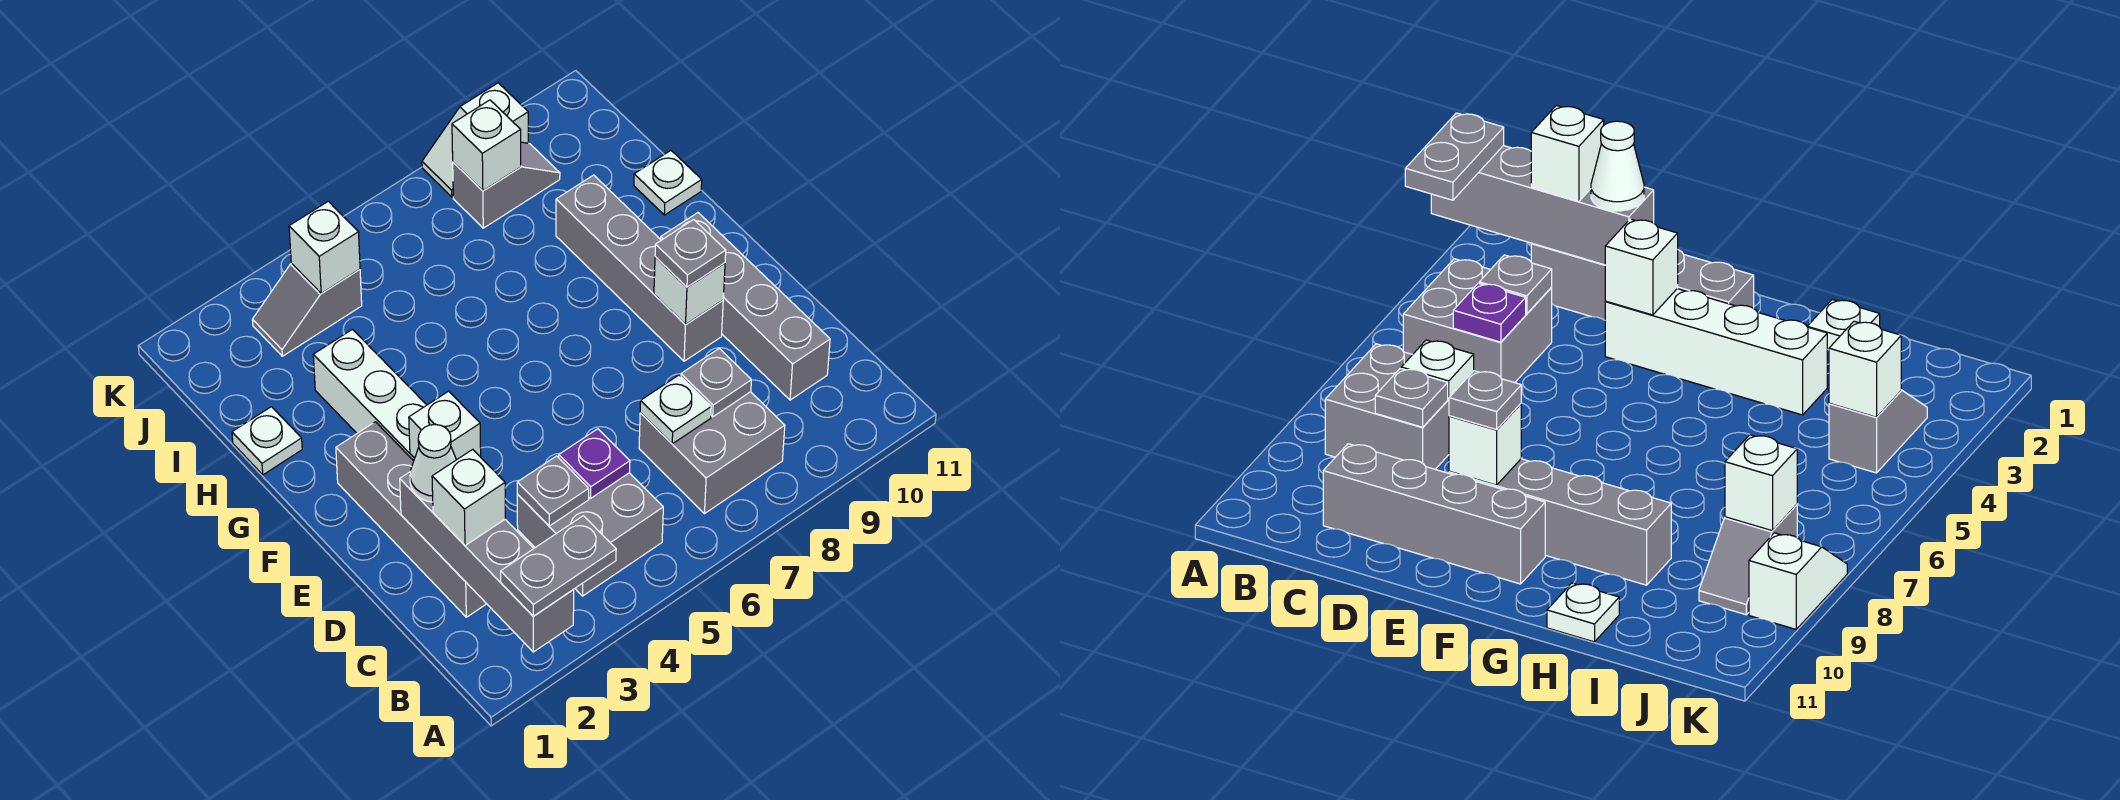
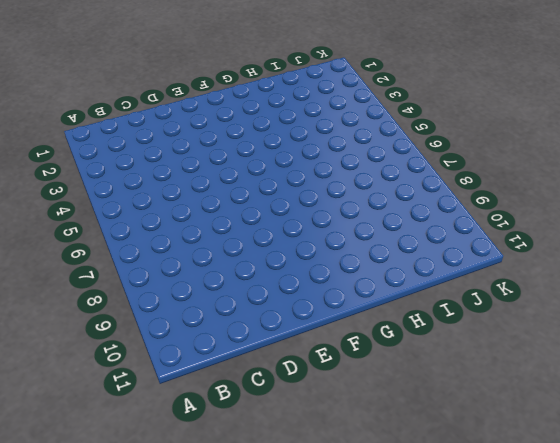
none -> grey 2x2 brick [517,473,663,596]
none -> grey 2x2 brick [639,392,785,514]
none -> grey 1x4 brick [336,422,486,617]

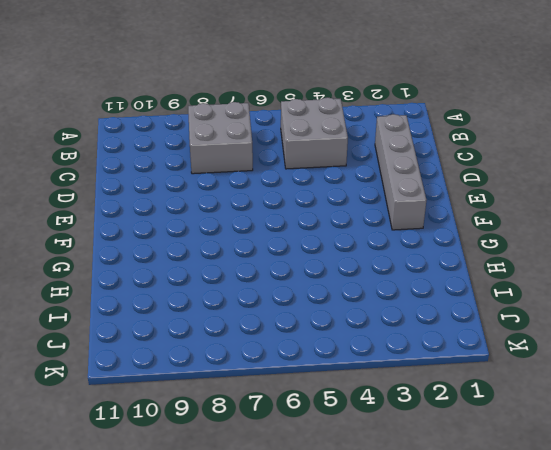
none -> grey 1x4 brick [661,213,830,400]
none -> white 1x4 brick [313,329,426,461]
none -> grey 1x4 brick [556,175,723,361]

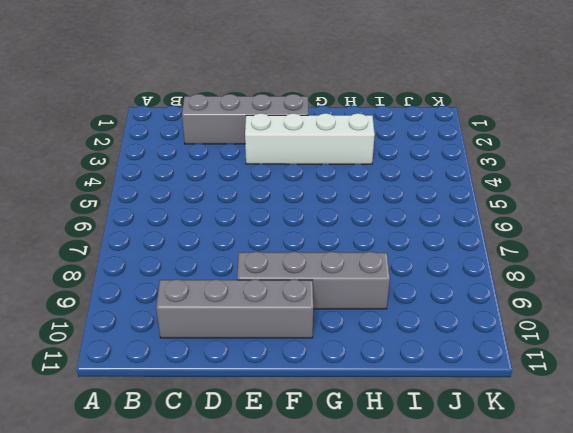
none -> grey 2x2 brick [517,473,663,596]
none -> grey 2x2 brick [639,392,785,514]
none -> white 1x1 plate [232,407,302,475]

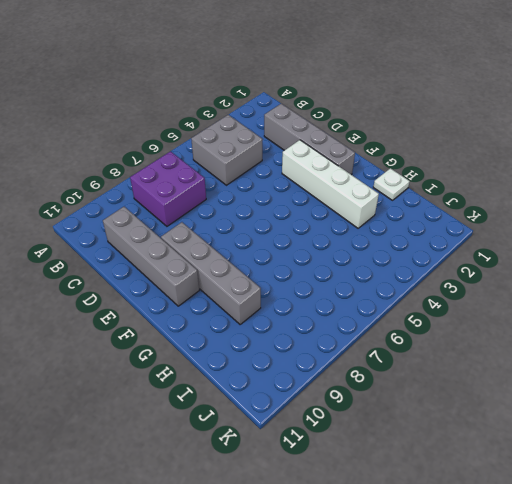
purple 2x2 brick [130,151,206,226] -> grey 2x2 brick [639,392,785,514]
none -> white 1x1 plate [634,150,702,215]
none -> grey 1x2 slope [252,263,362,356]
none -> grey 1x2 slope [453,142,560,228]

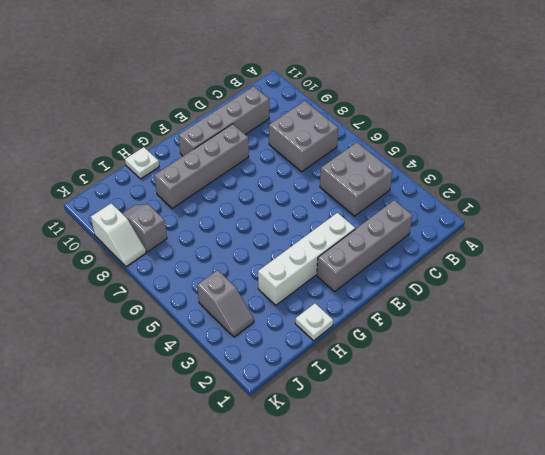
none -> grey 1x4 brick [400,471,574,652]
none -> grey 1x1 plate [517,456,589,526]
none -> purple 1x1 plate [559,429,630,498]

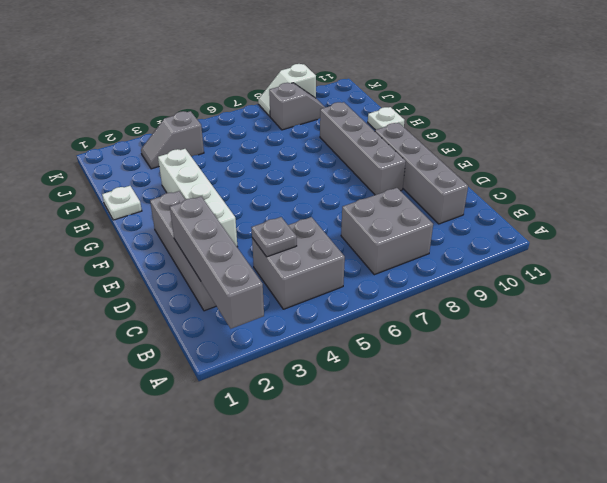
none -> purple 1x1 plate [559,429,630,498]
none -> white 1x1 plate [640,375,711,444]
none -> grey 1x1 plate [681,349,751,417]

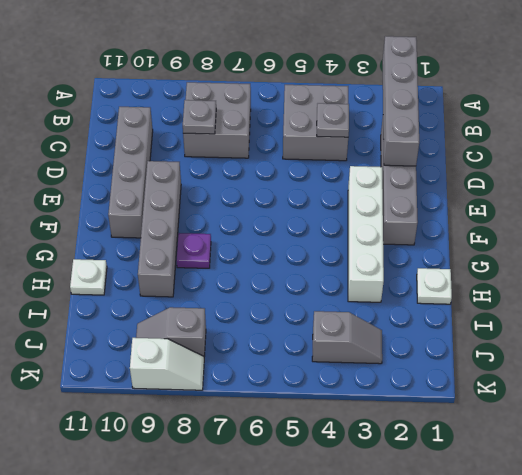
purple 1x1 plate [176,233,211,268] -> purple 1x1 plate moved to [559,429,630,498]
none -> white 1x1 plate [640,375,711,444]
none -> white 1x1 brick [409,391,481,460]
none -> white 1x1 brick [654,257,725,324]

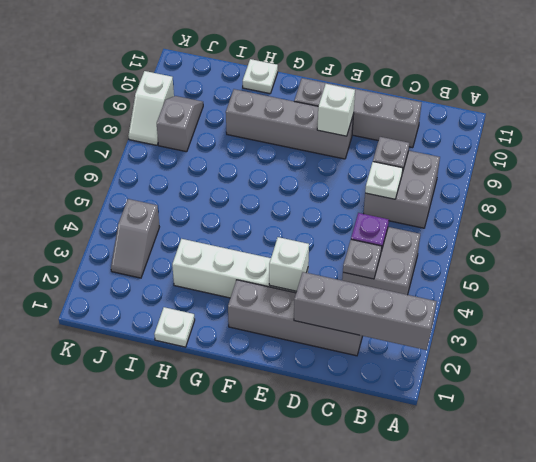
none -> white 1x1 brick [289,201,360,293]
none -> white 1x1 brick [452,100,521,191]
none -> grey 1x2 plate [501,516,616,616]

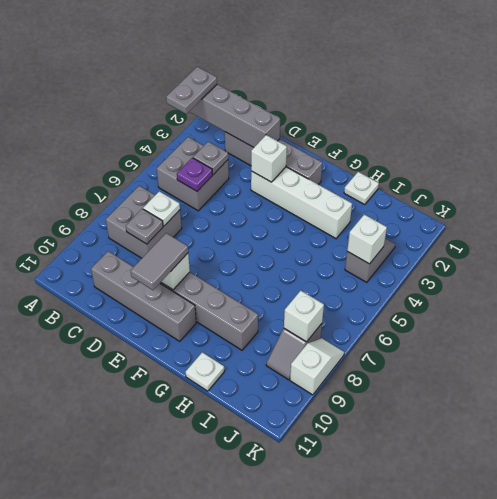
grey 1x2 tile [131,233,188,290] -> grey 1x1 plate [655,219,726,287]
none -> white 1x1 brick [432,449,505,546]
none -> white 1x1 cone [410,424,456,502]

